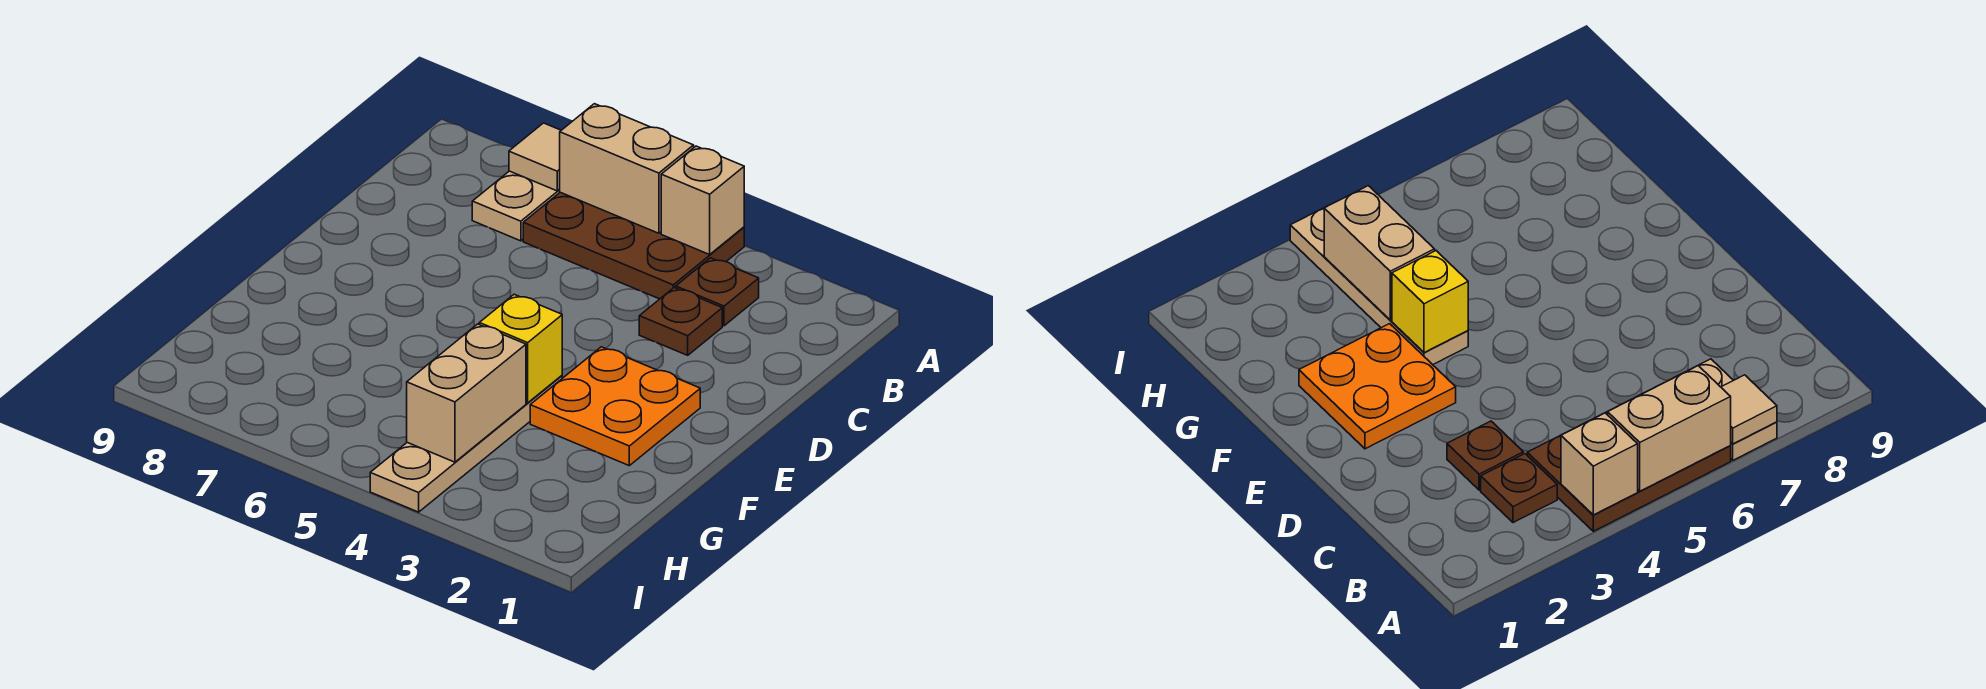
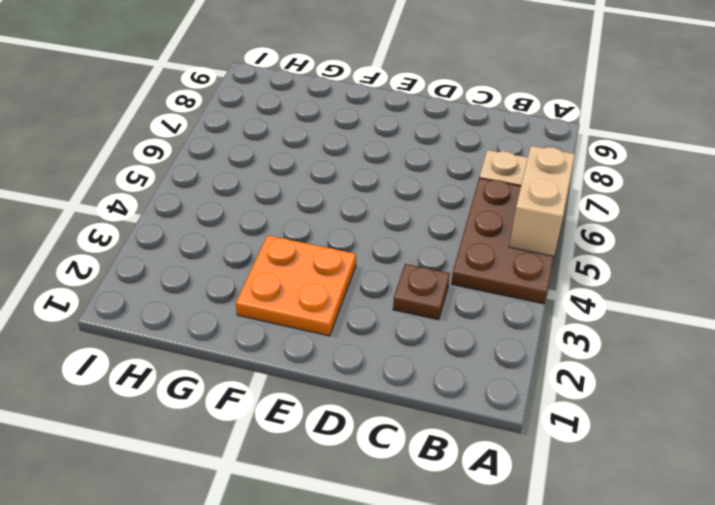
none -> brown 1x1 plate [676,258,759,326]
none -> tan 1x4 plate [370,376,562,512]

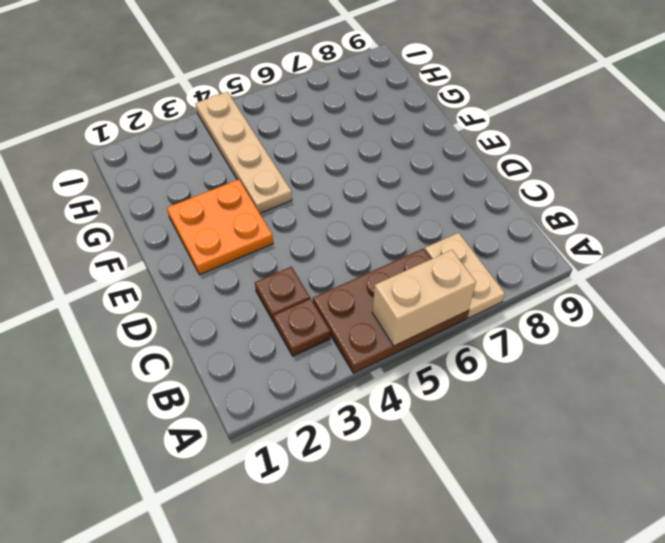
none -> tan 1x1 brick [661,146,744,255]
none -> tan 1x1 tile [509,123,561,191]

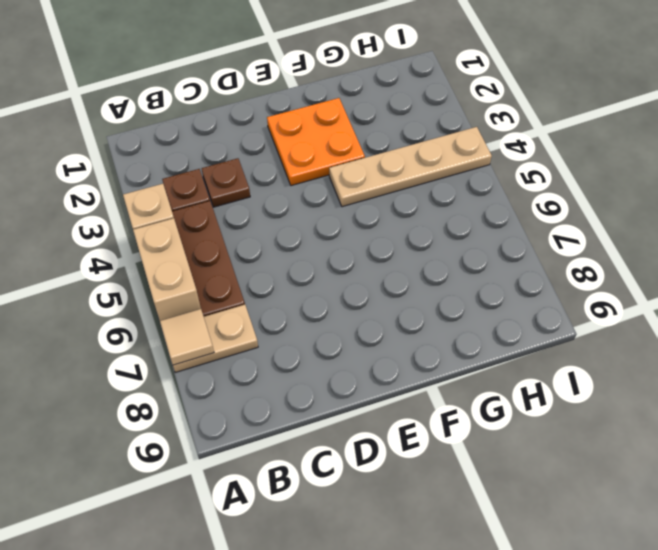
none -> yellow 1x1 brick [479,294,562,403]
none -> tan 1x2 brick [407,324,526,462]

